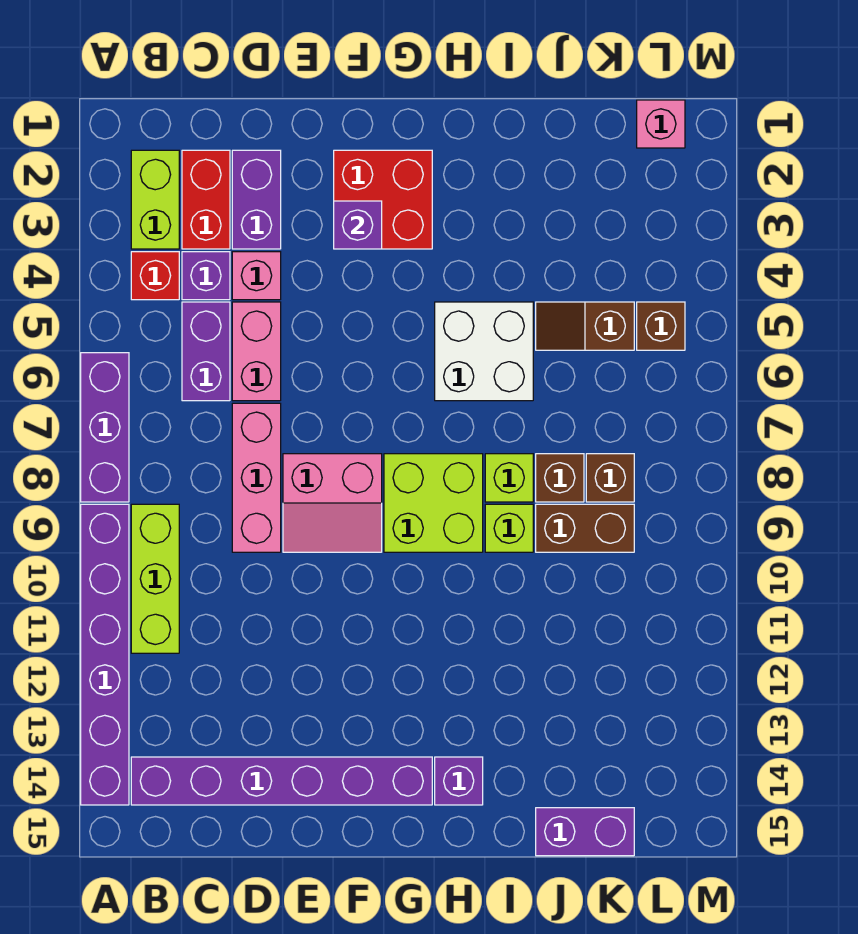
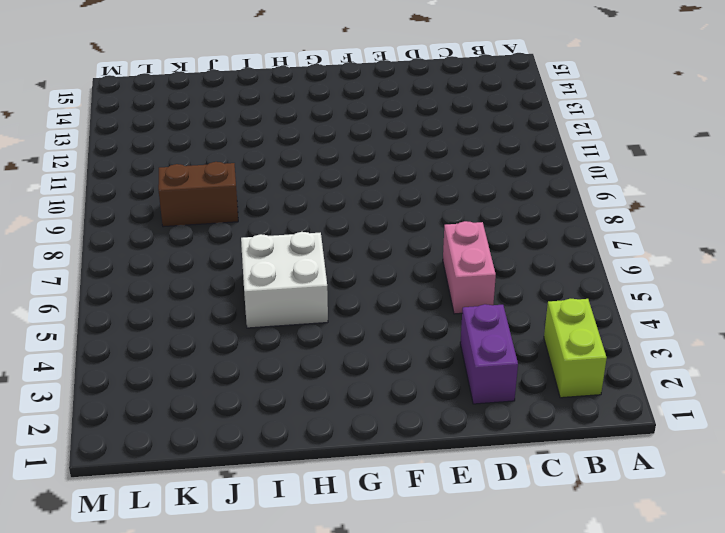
none -> purple 1x3 brick [81,353,129,502]
none -> purple 1x6 brick [81,504,129,805]
none -> red 1x1 brick [131,252,179,300]

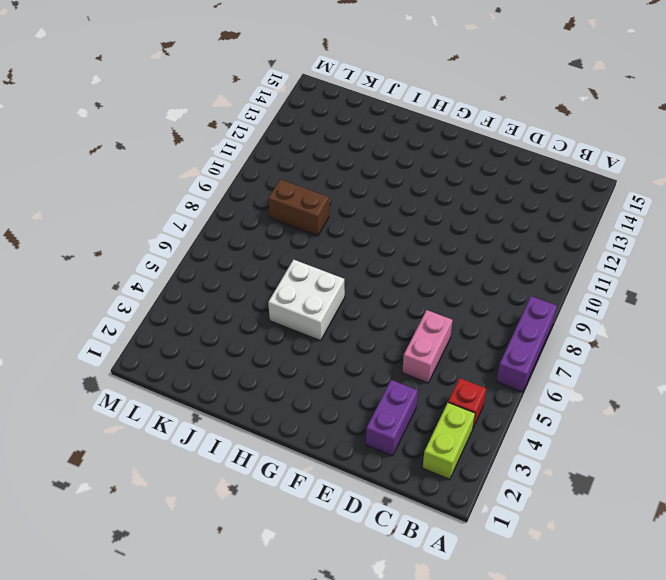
none -> purple 1x6 brick [81,504,129,805]
none -> lime 1x3 brick [131,504,179,653]
none -> purple 1x6 brick [131,757,432,805]

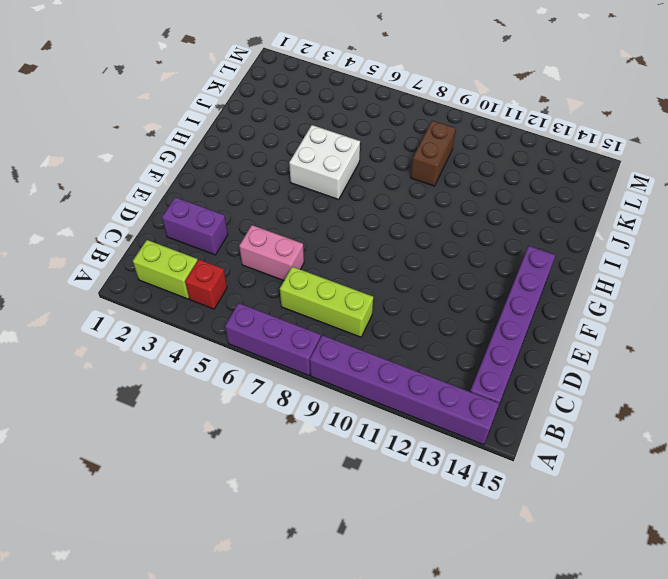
lime 1x3 brick [280,267,373,337] -> lime 1x3 brick moved to [131,504,179,653]
none -> red 1x2 brick [182,150,230,249]
none -> purple 1x1 brick [182,252,230,300]
none -> purple 1x2 brick [182,302,230,401]

